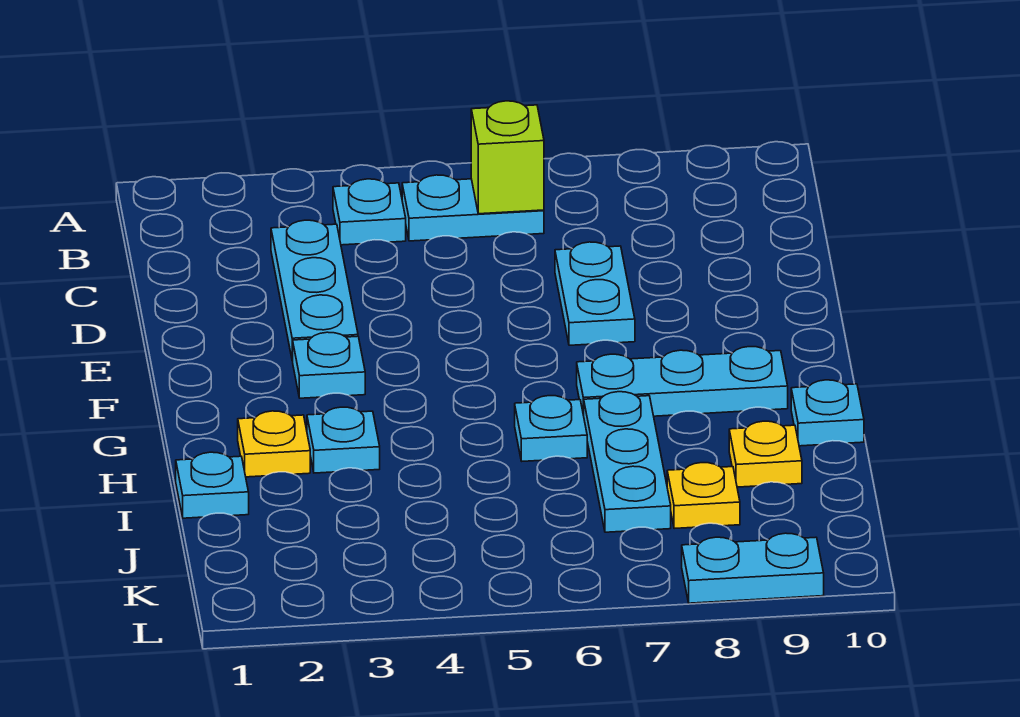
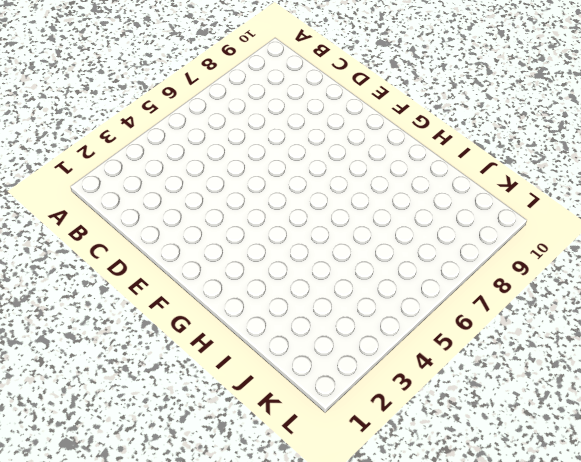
none -> cyan 1x1 plate [333,179,406,245]
none -> cyan 1x2 plate [402,175,544,241]
none -> cyan 1x3 plate [271,220,358,361]

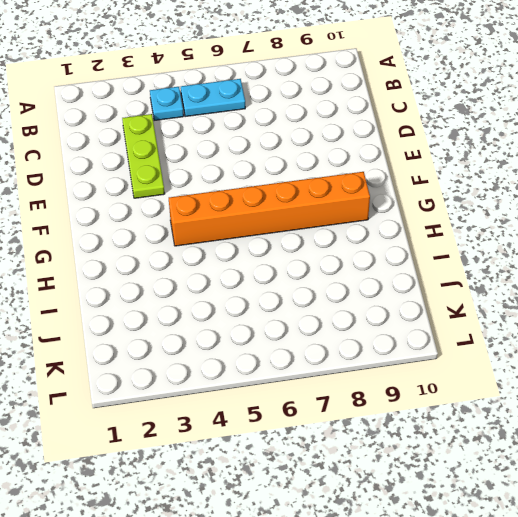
lime 1x3 plate [122,114,165,198] -> cyan 1x3 plate [271,220,358,361]
orange 1x6 brick [169,172,370,246] -> cyan 1x3 plate [577,347,788,416]
none -> cyan 1x2 plate [555,242,635,345]
none -> cyan 1x1 plate [293,332,365,398]
none -> yellow 1x1 plate [238,411,310,477]

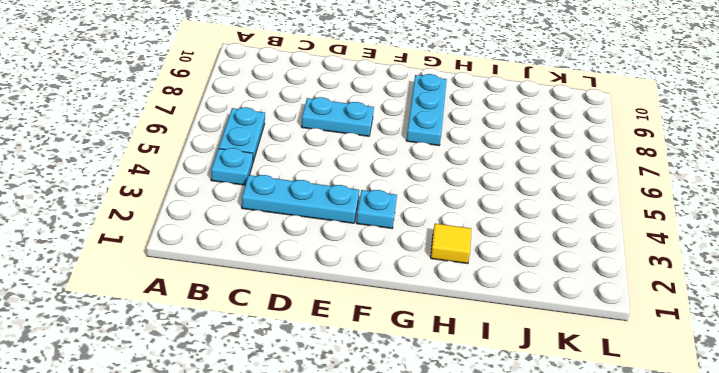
yellow 1x1 tile [431,224,471,264] -> yellow 1x1 plate [238,411,310,477]
none -> cyan 1x1 plate [307,407,380,473]
none -> cyan 1x1 plate [515,396,587,461]
none -> cyan 1x3 plate [584,392,671,532]

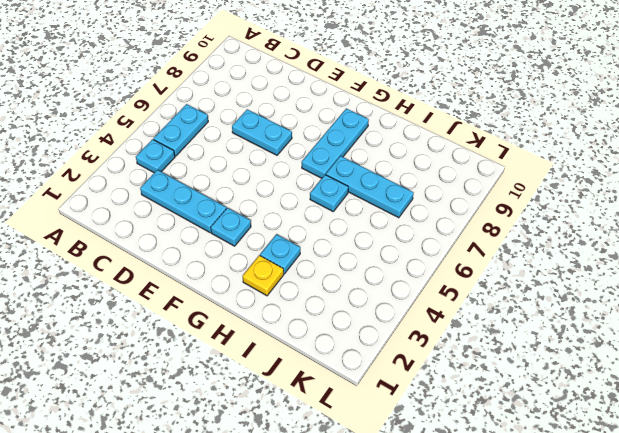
none -> cyan 1x1 plate [791,380,864,446]
none -> cyan 1x1 plate [176,452,249,518]
none -> yellow 1x1 plate [729,421,802,487]

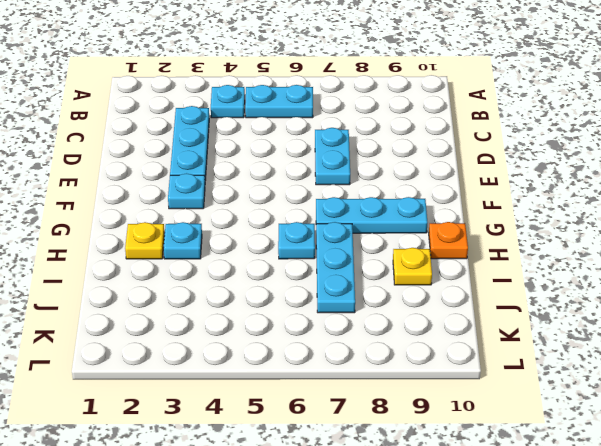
orange 1x1 plate [429,222,468,259] -> cyan 1x1 plate [791,380,864,446]
none -> cyan 1x1 plate [176,452,249,518]
none -> yellow 1x1 plate [667,463,740,529]
none -> cyan 1x2 plate [682,533,824,603]

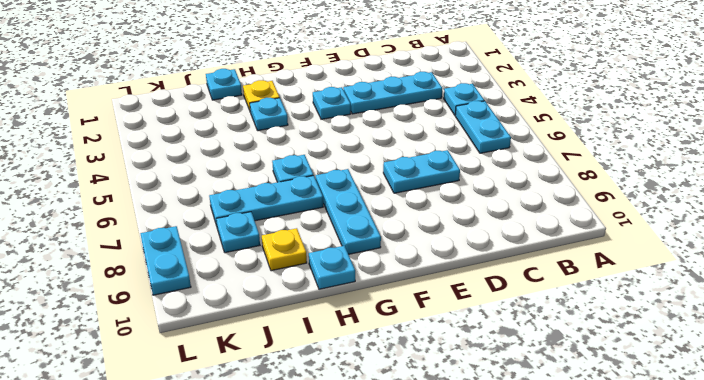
cyan 1x1 plate [216,212,260,253] -> yellow 1x1 plate [667,463,740,529]
none -> lime 1x1 brick [471,101,544,214]

